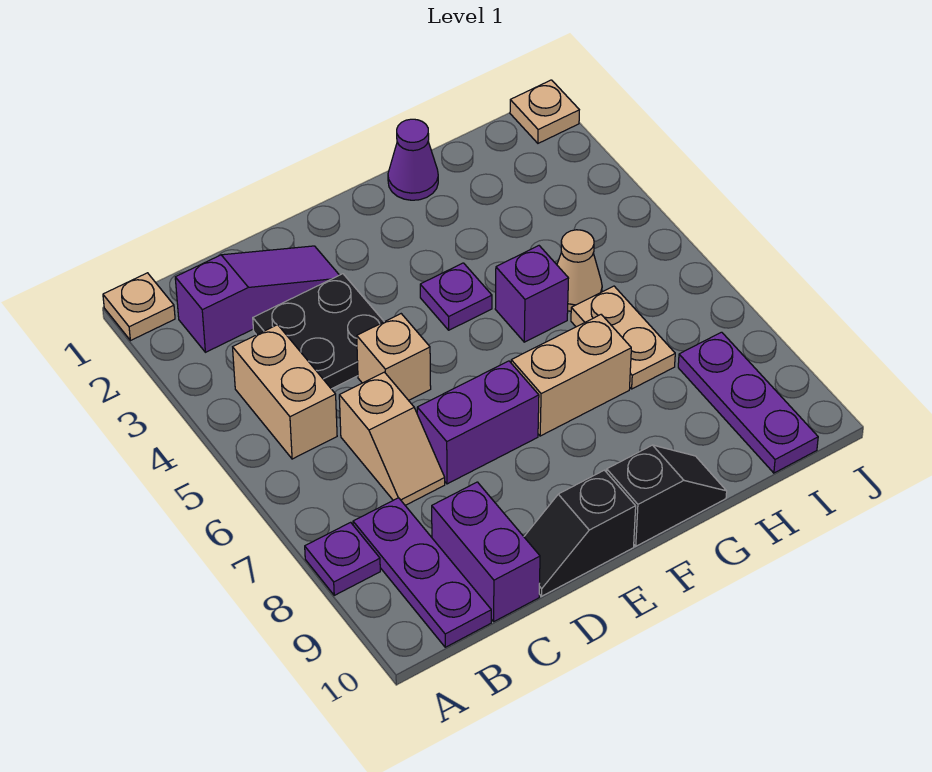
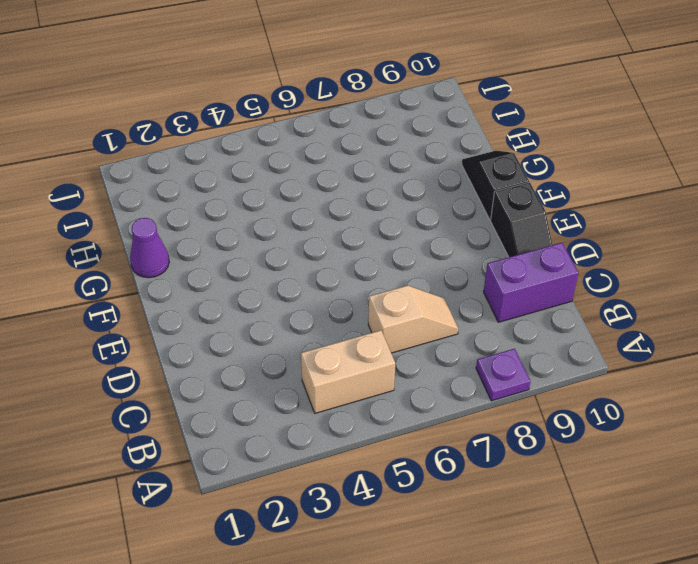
none -> tan 1x1 plate [103,273,175,341]
none -> purple 1x3 slope [175,246,339,352]
none -> purple 1x3 plate [353,498,491,647]

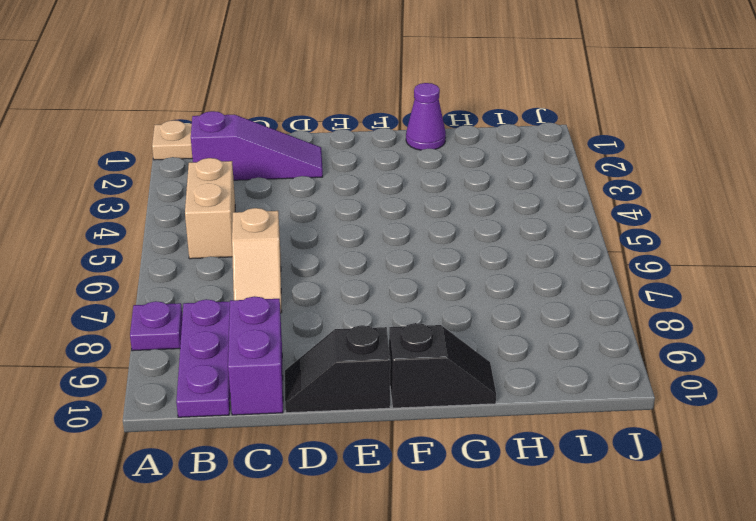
none -> black 2x2 plate [253,274,384,389]
none -> tan 1x1 brick [357,314,431,400]
none -> purple 1x2 brick [417,361,539,484]

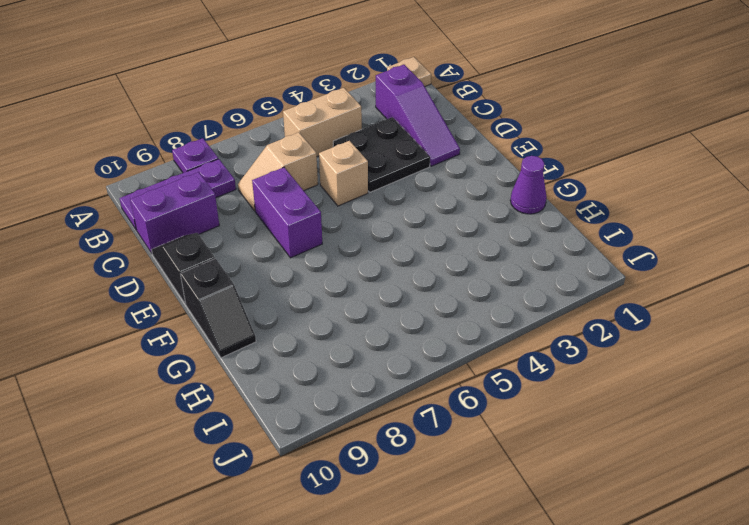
none -> purple 1x1 plate [420,263,492,330]
none -> tan 1x2 brick [511,315,631,436]
none -> purple 1x1 brick [495,246,569,342]

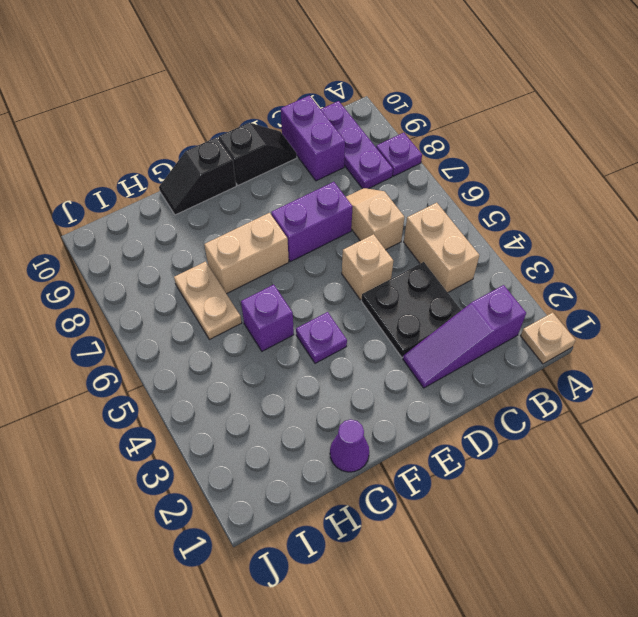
none -> tan 1x1 cone [557,230,602,311]
none -> purple 1x3 plate [678,332,818,473]
none -> tan 1x1 plate [510,80,579,143]

